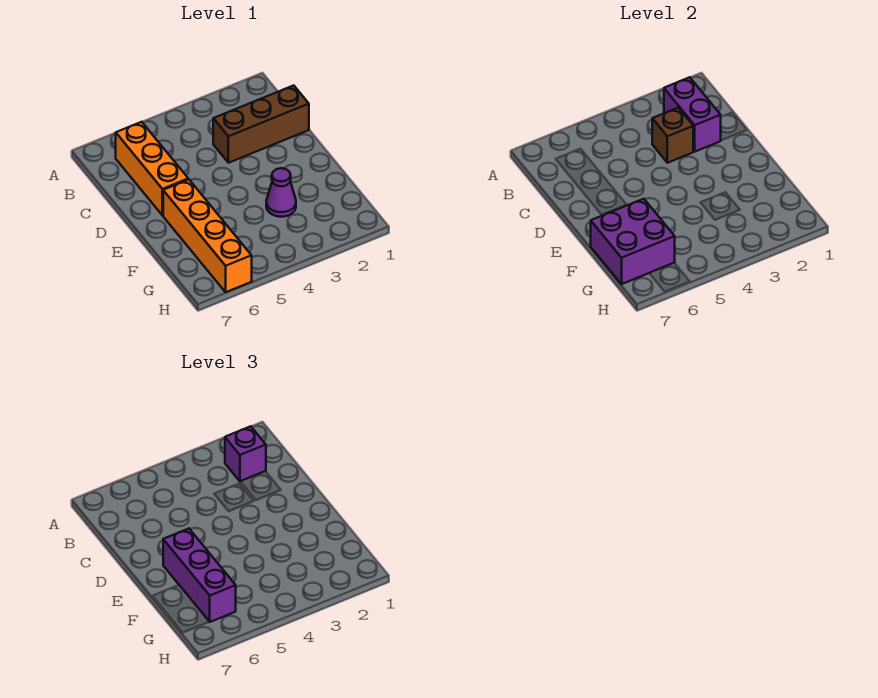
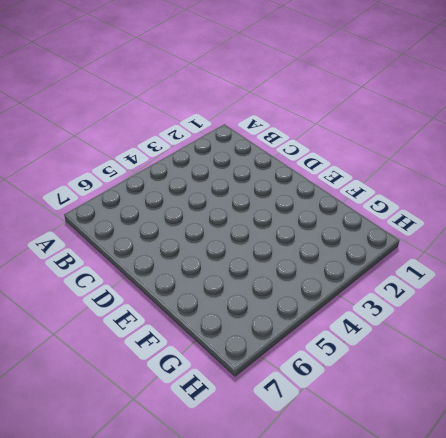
none -> orange 1x3 brick [116,122,188,215]
none -> brown 1x3 brick [213,85,309,163]

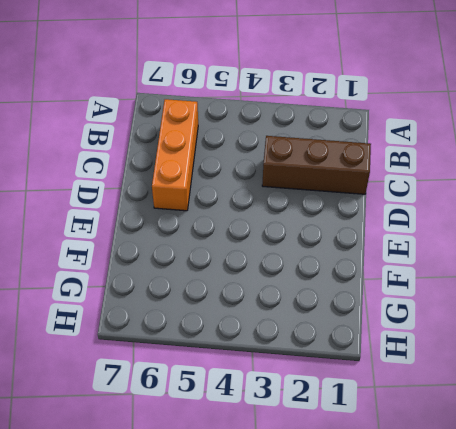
none -> orange 1x4 brick [163,179,252,292]
none -> purple 1x1 cone [266,168,296,217]

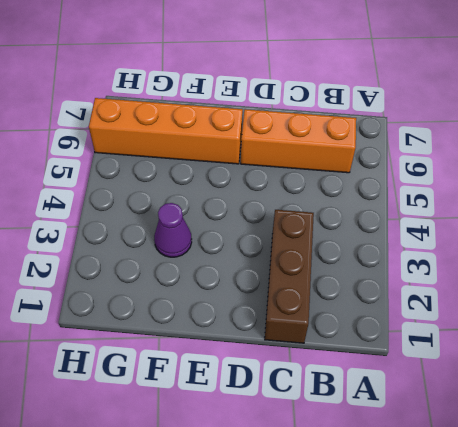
none -> purple 1x2 brick [664,77,721,152]
none -> brown 1x1 brick [652,108,693,163]

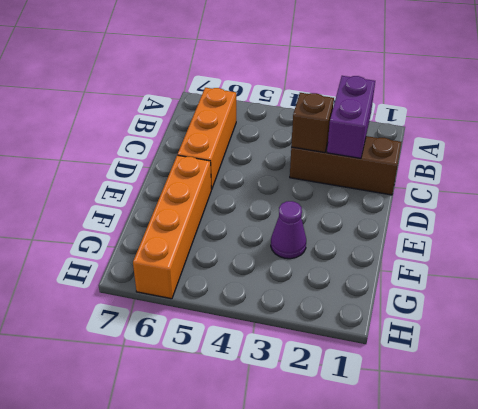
none -> purple 2x2 brick [591,199,675,284]
none -> purple 1x1 brick [225,426,266,481]

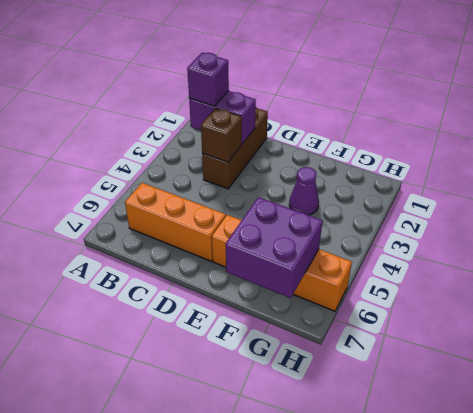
none -> purple 1x3 brick [163,529,236,622]

